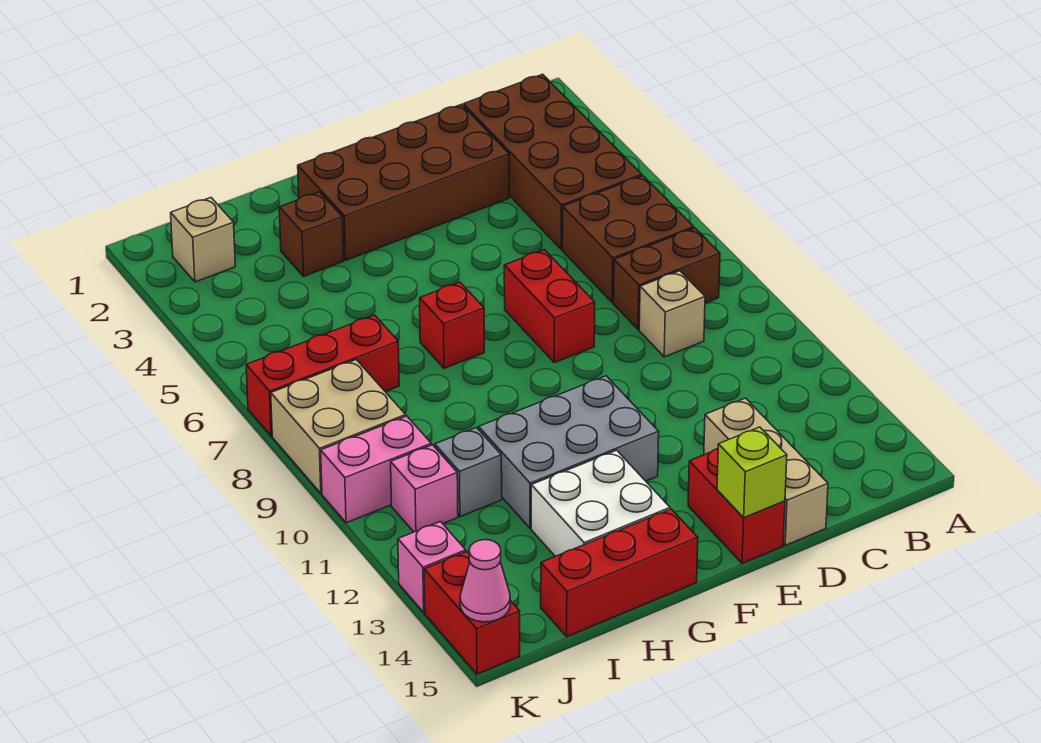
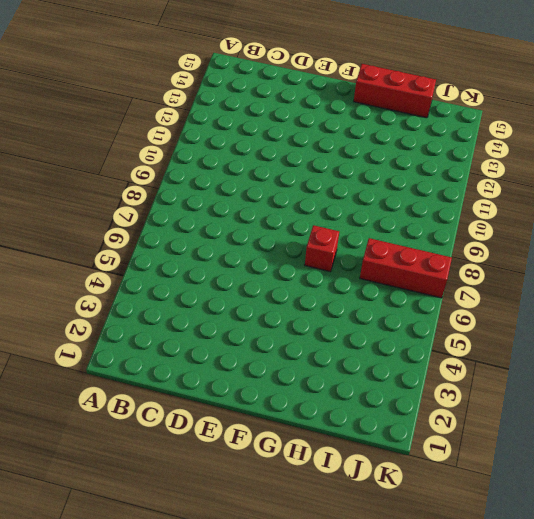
none -> brown 2x4 brick [463,74,642,249]
none -> brown 2x2 brick [562,176,694,303]
none -> brown 1x2 brick [613,228,720,330]

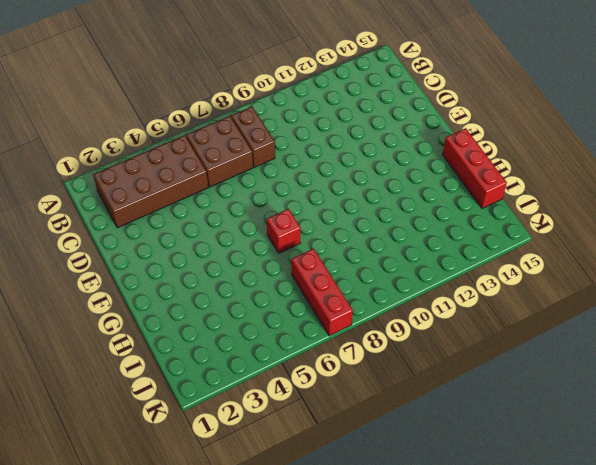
none -> tan 1x1 brick [639,271,705,357]
none -> brown 2x4 brick [298,104,509,260]
none -> tan 1x3 brick [704,398,828,545]

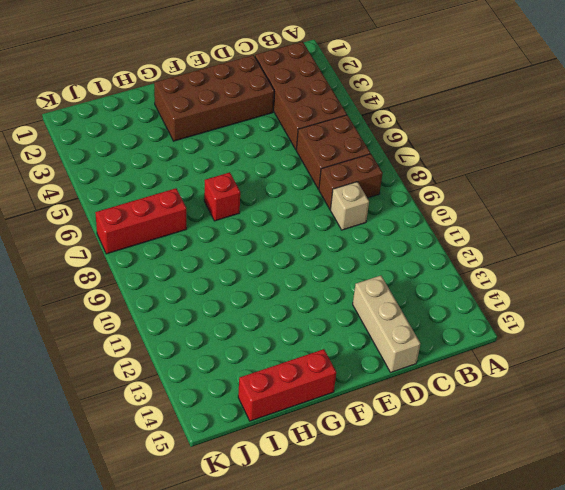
none -> red 1x2 brick [504,250,595,363]
none -> red 1x2 brick [688,449,785,563]
none -> grey 2x3 brick [479,376,659,528]

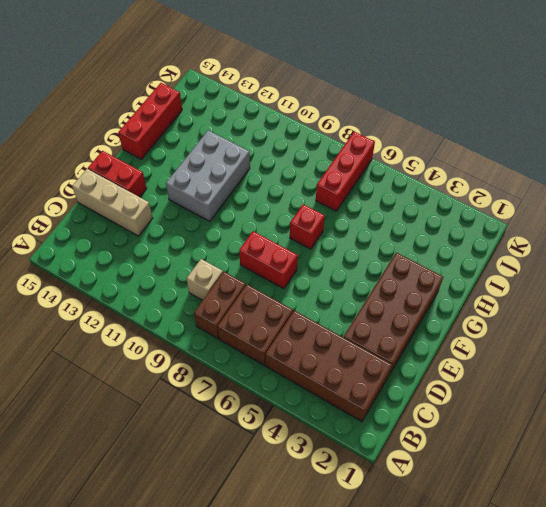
none -> white 2x2 brick [531,450,670,556]
none -> brown 1x1 brick [279,192,344,276]
none -> grey 1x1 brick [435,427,502,517]

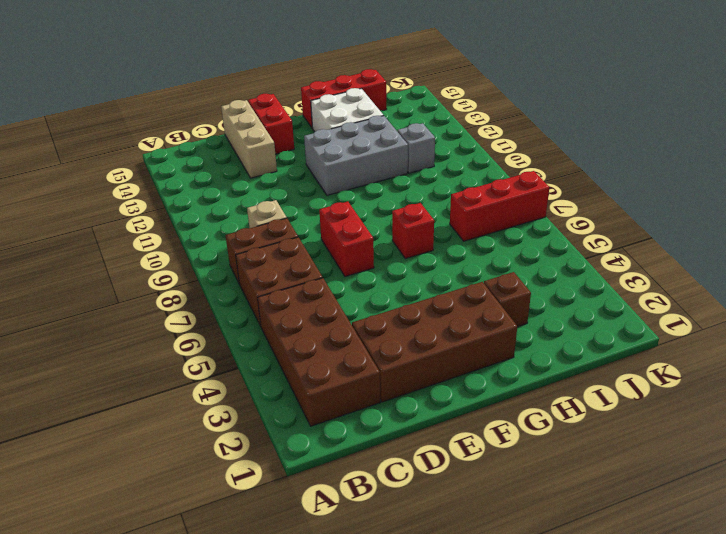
none -> tan 1x1 brick [171,198,235,282]
none -> tan 2x2 brick [271,360,406,493]
none -> pink 1x2 brick [321,416,431,523]

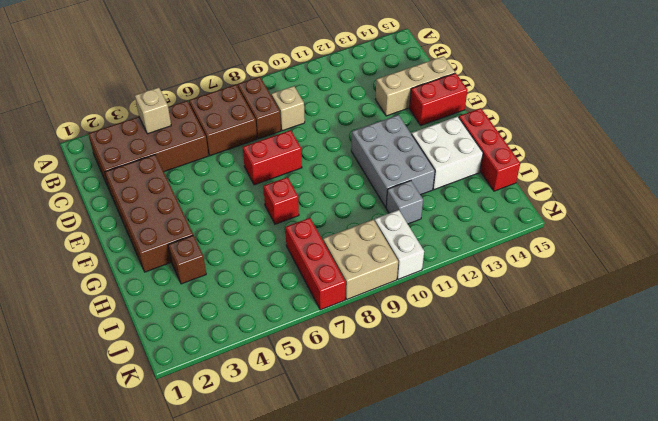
tan 1x1 brick [135,87,171,134] -> tan 1x1 brick moved to [171,198,235,282]
white 1x2 brick [375,210,424,279] -> pink 1x2 brick [321,416,431,523]
none -> pink 1x1 brick [391,445,458,532]
none -> pink 1x1 brick [398,522,466,612]
none -> red 1x2 brick [424,552,520,674]

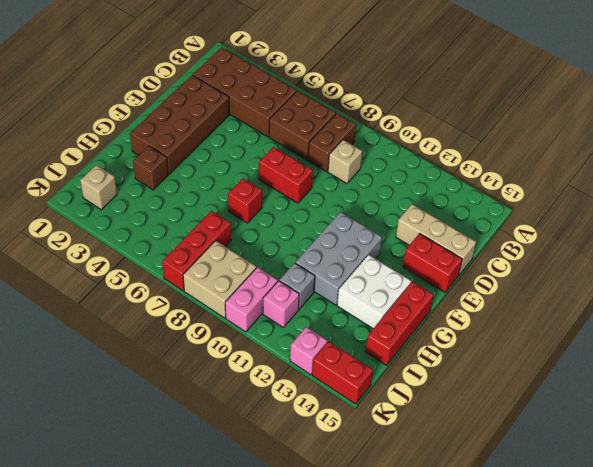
none -> lime 1x1 brick [717,427,787,518]
none -> pink 1x1 cone [460,540,510,622]

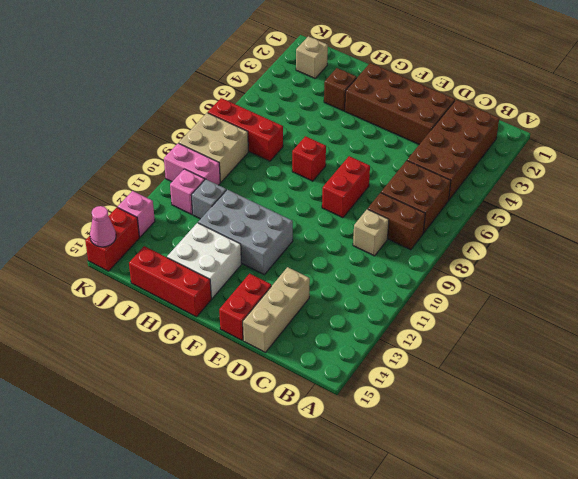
none -> lime 1x1 brick [717,427,787,518]

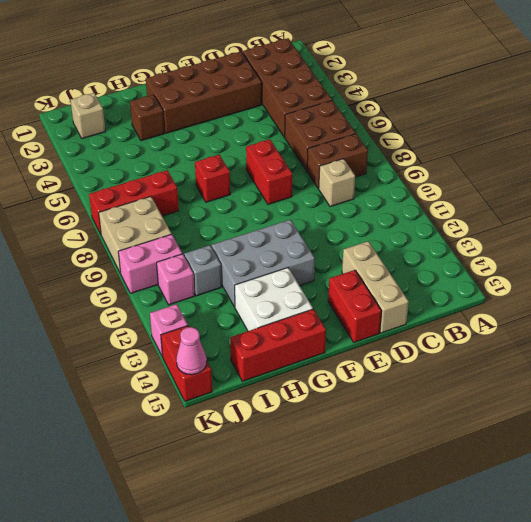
none -> lime 1x1 brick [717,427,787,518]

